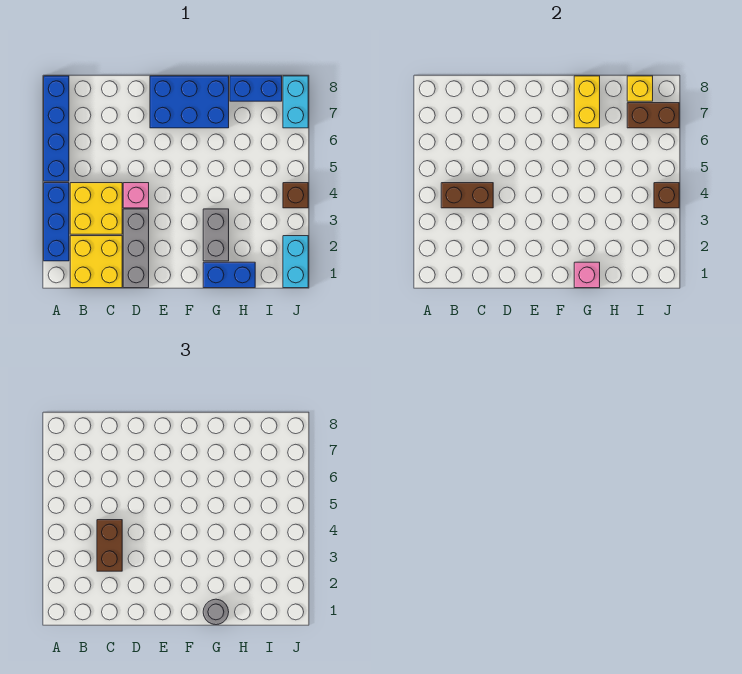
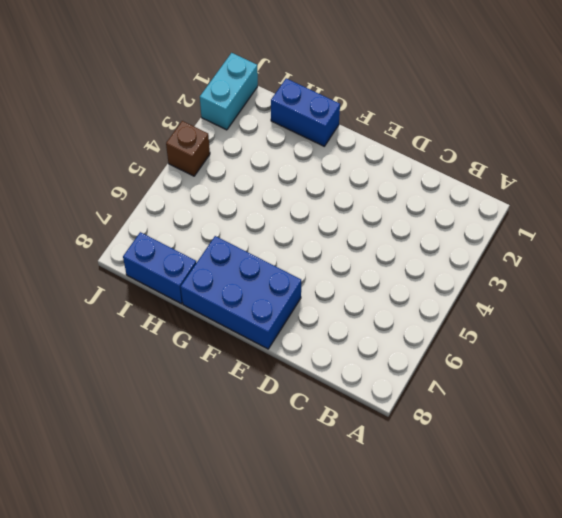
none -> blue 1x3 brick [44,183,69,261]
none -> blue 1x4 brick [44,76,69,181]
none -> yellow 2x2 brick [70,236,122,288]

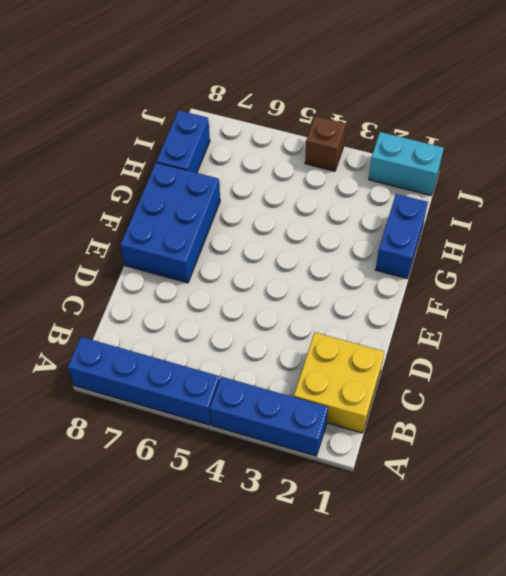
none -> yellow 2x2 brick [70,183,122,234]
none -> grey 1x3 brick [123,209,149,288]
none -> pink 1x1 brick [123,183,149,208]

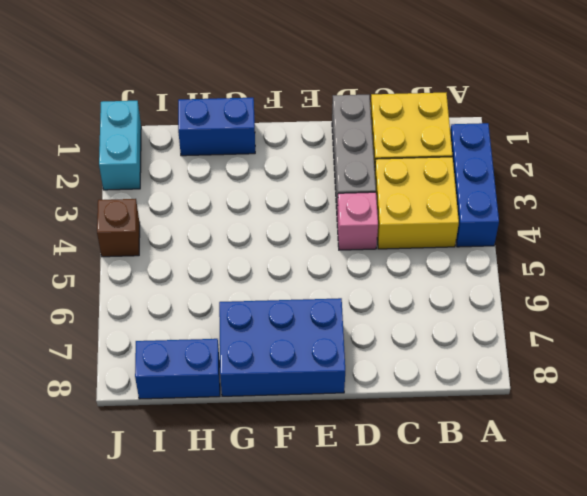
none -> blue 1x4 brick [44,76,69,181]
none -> grey 1x2 brick [203,209,229,261]
none -> cyan 1x2 brick [283,76,308,128]

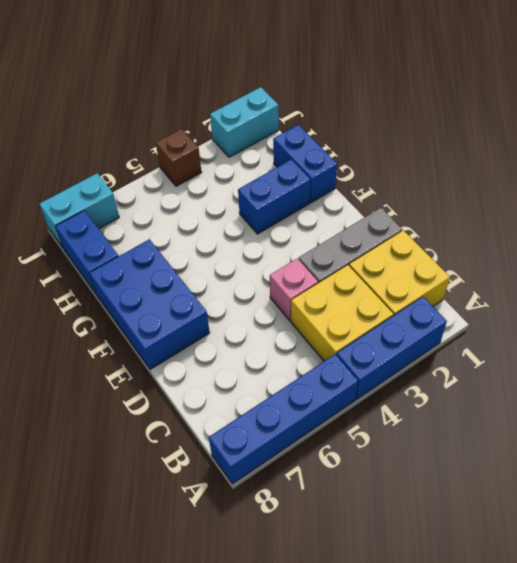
blue 1x2 brick [238,159,311,234] -> grey 1x2 brick [203,209,229,261]
none -> brown 1x2 brick [441,183,493,208]
none -> pink 1x1 brick [574,262,600,288]
none -> yellow 1x2 brick [574,76,600,128]

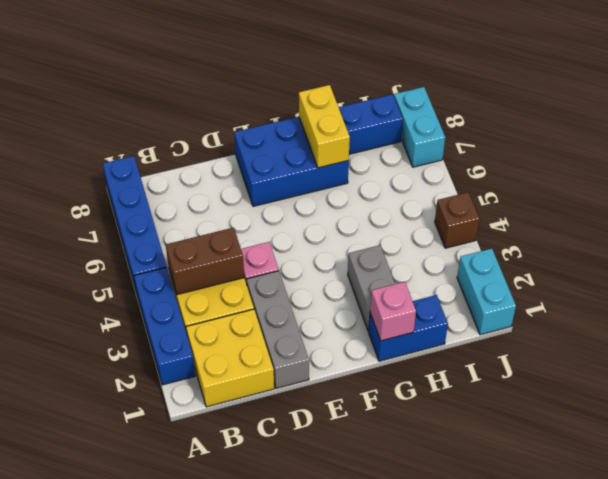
none -> brown 1x2 brick [627,103,679,128]
none -> yellow 1x1 brick [627,76,653,101]
none -> brown 1x1 brick [654,183,679,208]

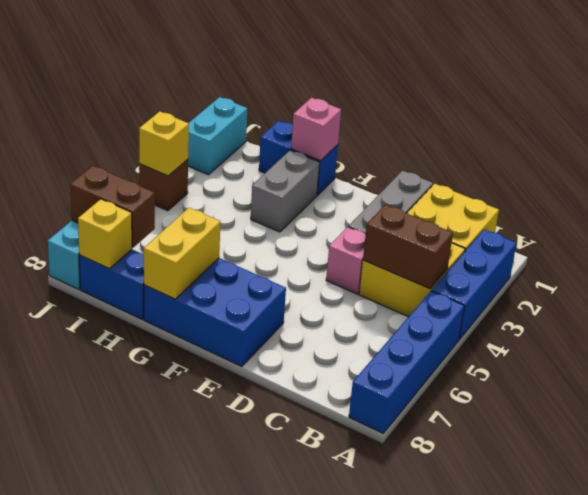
yellow 1x1 brick [139,112,189,176] -> brown 1x1 brick [654,183,679,208]
none -> brown 1x2 brick [97,520,122,571]
none -> grey 1x1 round brick [203,599,229,625]

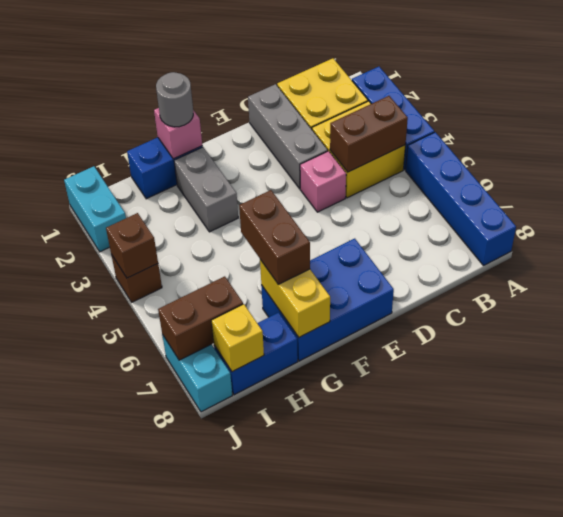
brown 1x2 brick [239,190,310,284] -> brown 1x2 brick moved to [97,520,122,571]

